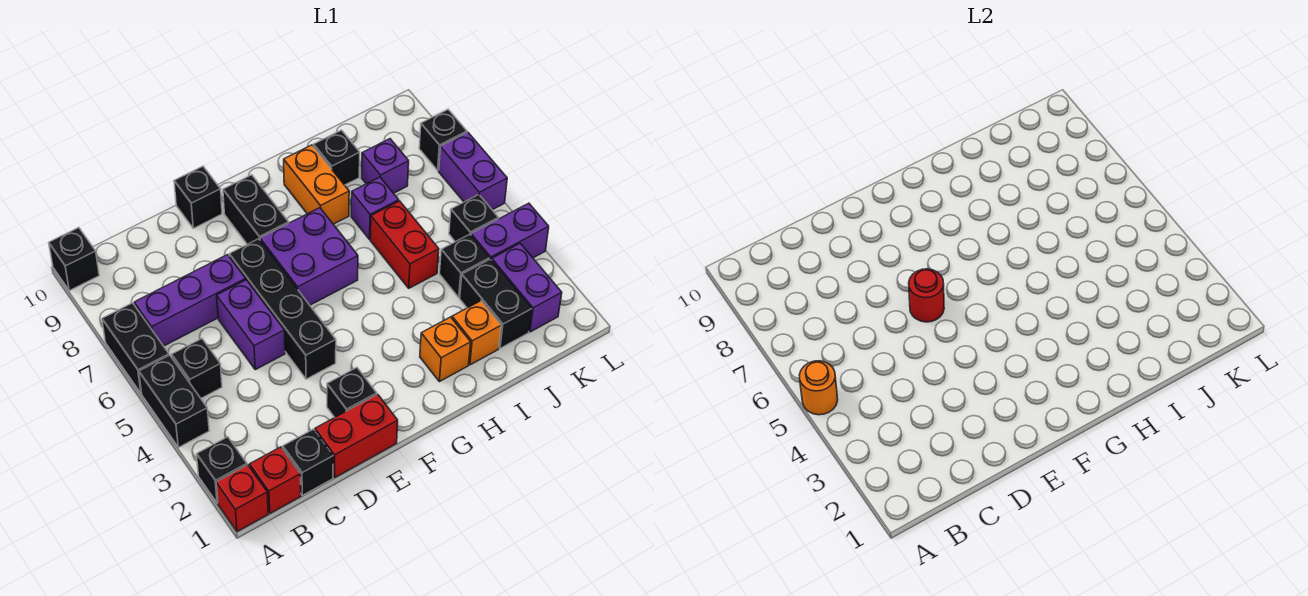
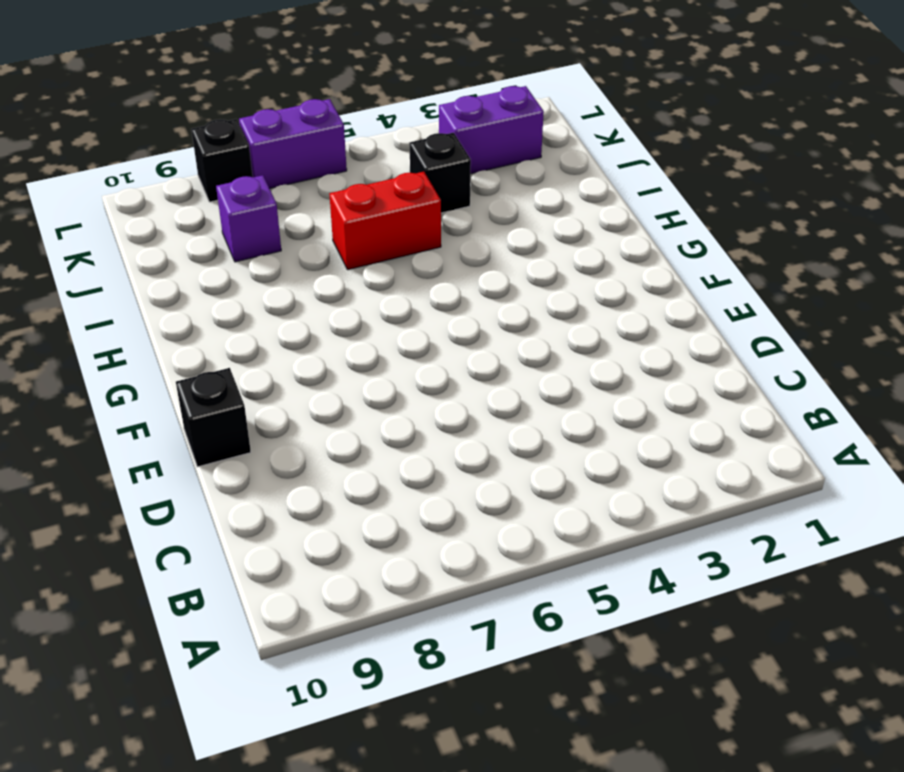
none -> red 1x1 brick [216,465,268,532]
none -> black 1x1 brick [197,437,247,503]
none -> black 1x2 brick [139,355,209,447]
none -> black 1x2 brick [102,303,169,393]

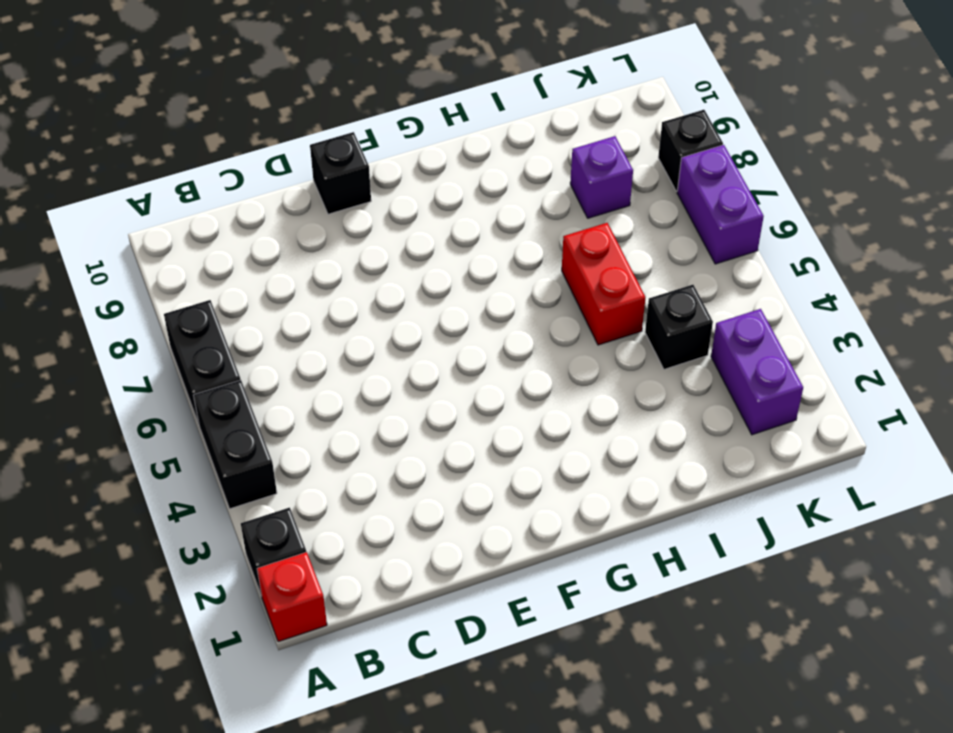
none -> black 1x1 brick [49,228,99,291]
none -> red 1x1 brick [250,447,301,513]
none -> black 1x1 brick [172,339,222,398]
none -> purple 1x3 brick [134,255,246,346]

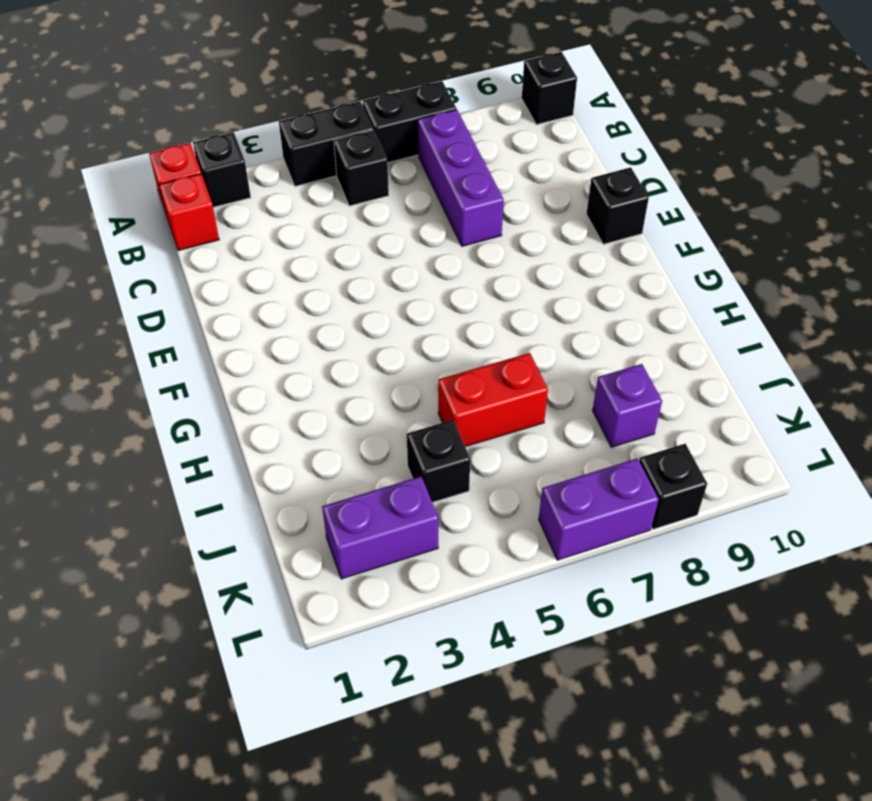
none -> black 1x1 brick [283,429,333,495]
none -> red 1x2 brick [315,394,398,477]
none -> purple 1x2 brick [217,280,285,370]
none -> black 1x1 brick [327,368,377,417]

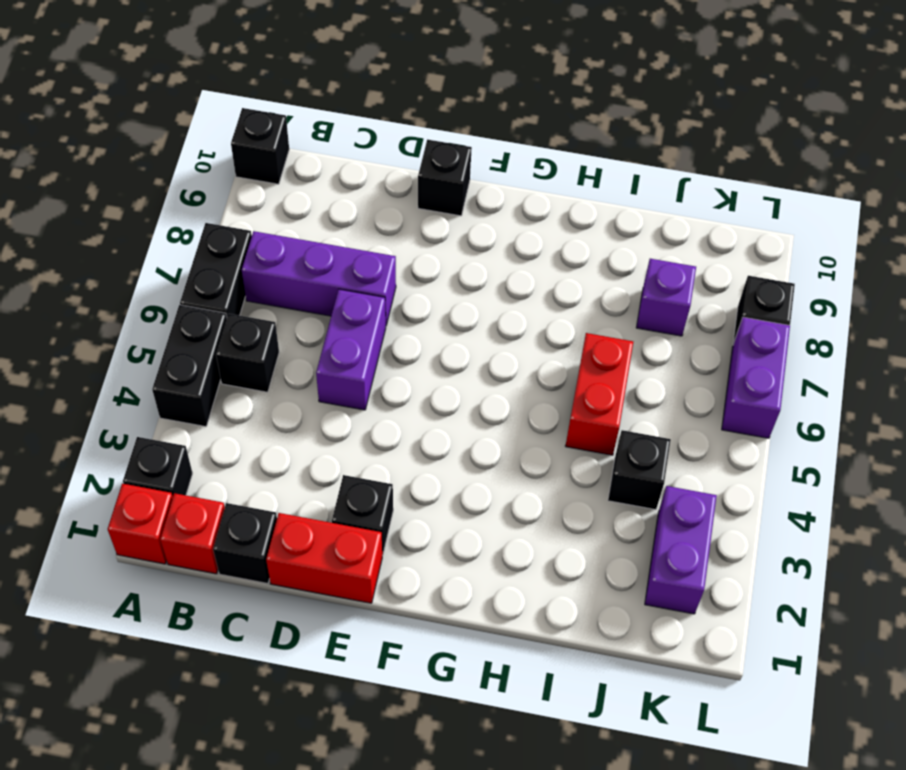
none -> black 1x4 brick [229,239,336,379]
none -> purple 2x2 brick [260,208,358,305]
none -> black 1x2 brick [223,175,289,244]
none -> orange 1x1 brick [420,317,471,382]

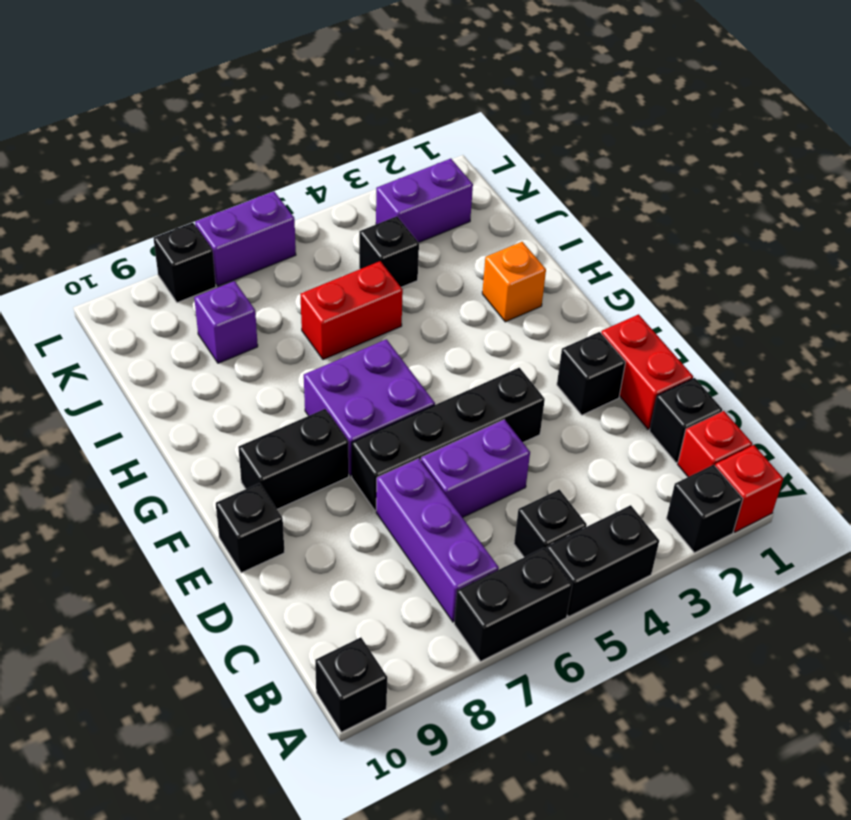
none -> orange 1x2 brick [284,145,349,224]
none -> orange 1x1 brick [452,301,501,365]
none -> purple 1x1 brick [351,177,399,239]
none -> black 1x1 brick [313,130,360,185]

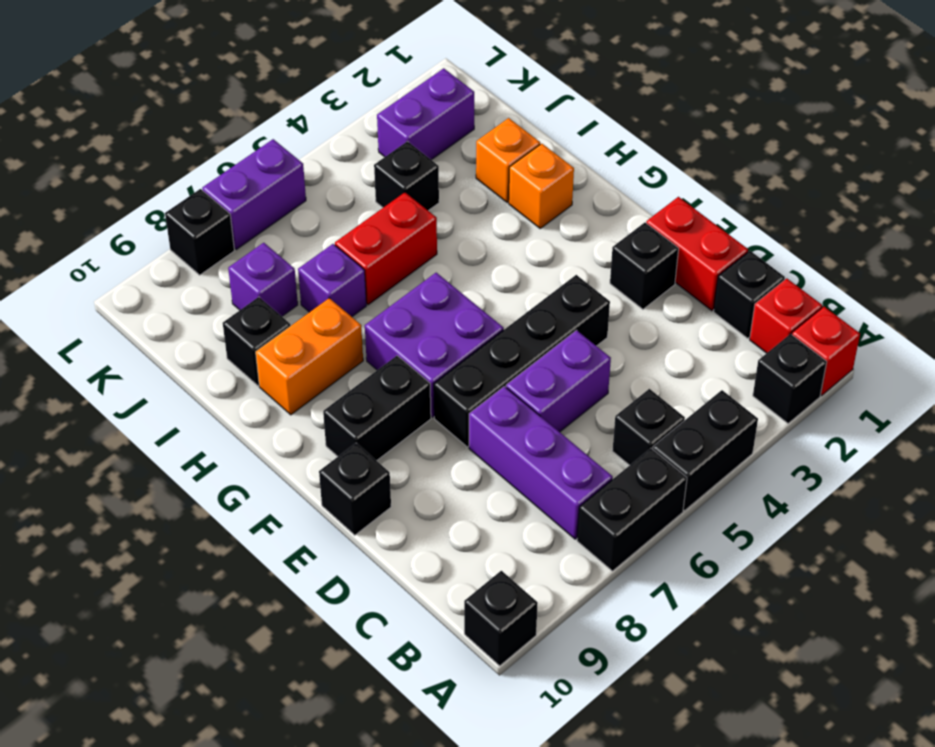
none -> black 1x2 brick [460,259,532,348]
none -> purple 1x2 brick [471,203,549,260]
none -> black 1x1 brick [449,195,498,242]
none -> orange 1x1 round brick [799,361,838,415]

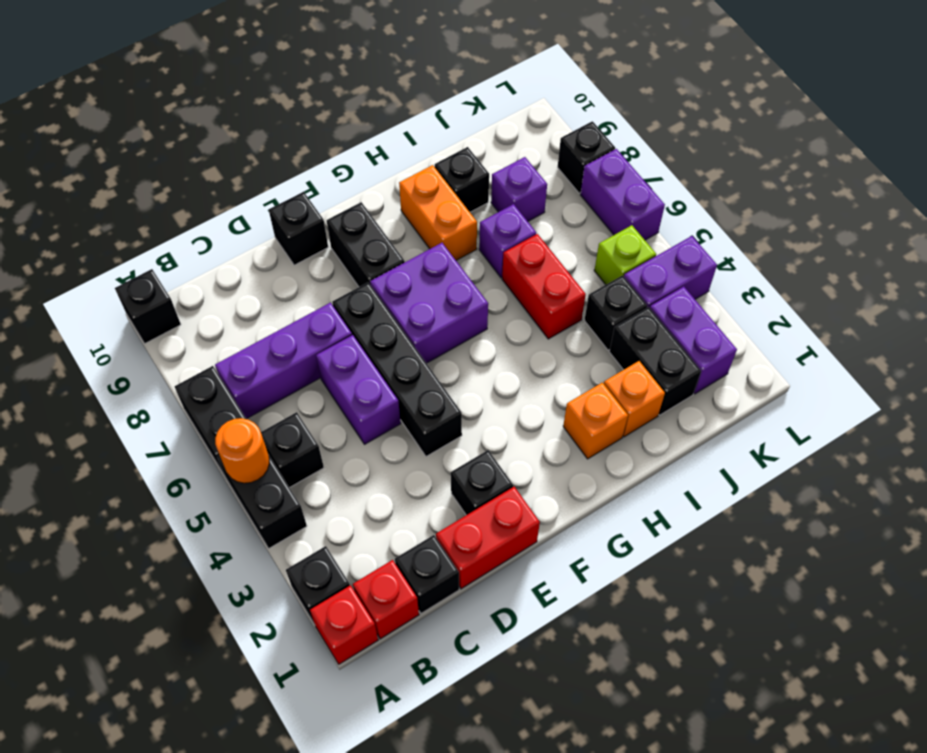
lime 1x1 brick [594,225,656,285] -> black 1x1 brick [449,195,498,242]
none -> red 1x1 round brick [909,269,944,322]

